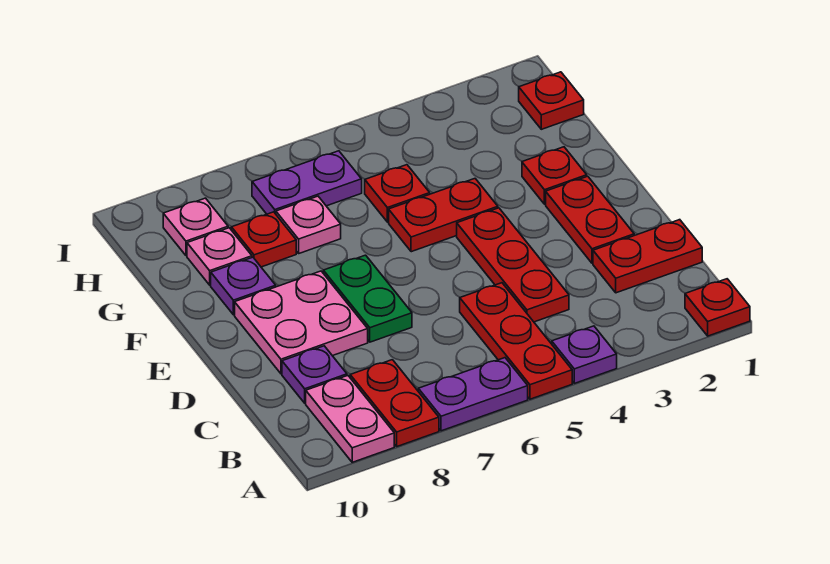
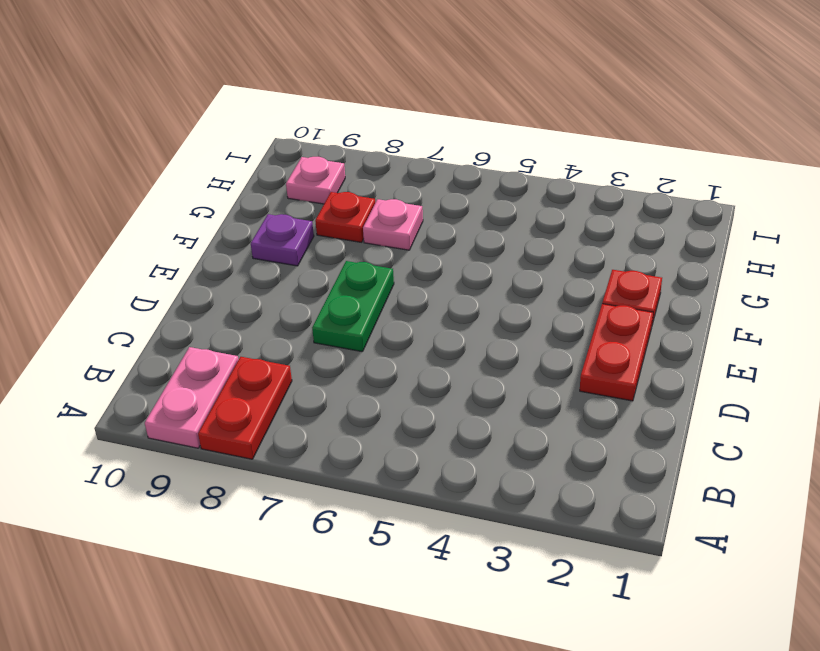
none -> red 1x1 plate [685,279,750,336]
none -> purple 1x1 plate [552,326,617,383]
none -> red 1x3 plate [460,283,572,399]

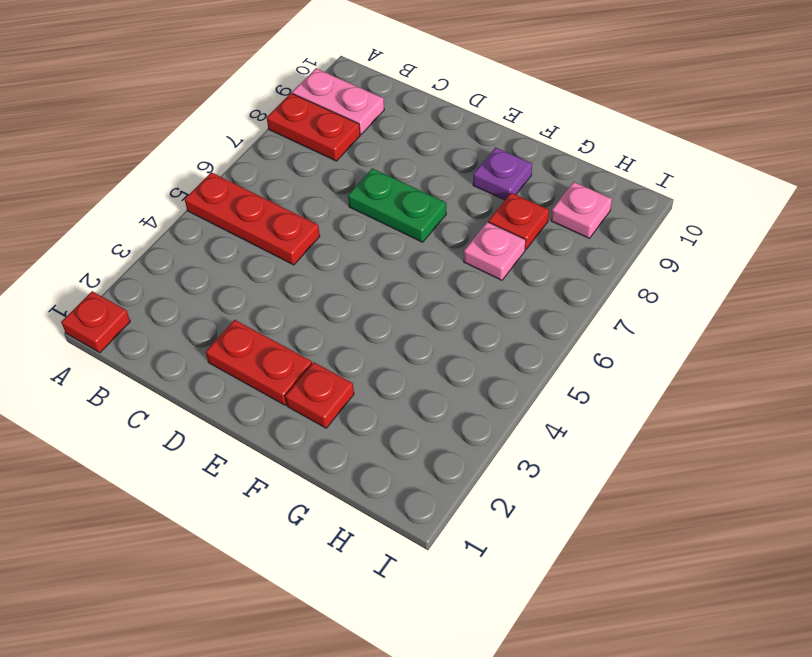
none -> purple 1x1 plate [552,326,617,383]
none -> purple 1x2 plate [418,358,528,431]
none -> red 1x2 plate [593,220,702,293]

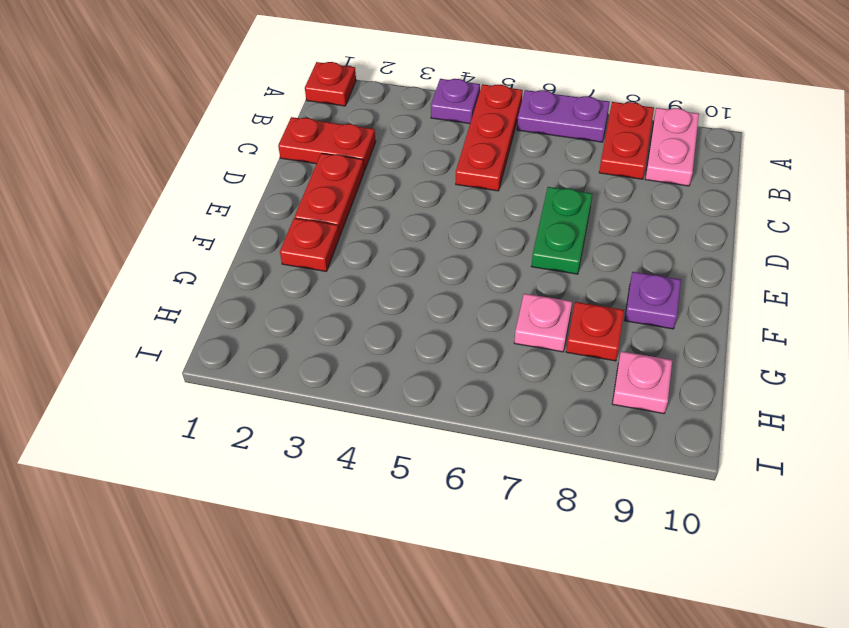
none -> red 1x3 plate [457,208,569,322]
none -> purple 1x1 plate [282,346,347,403]
none -> pink 2x2 plate [235,271,368,374]

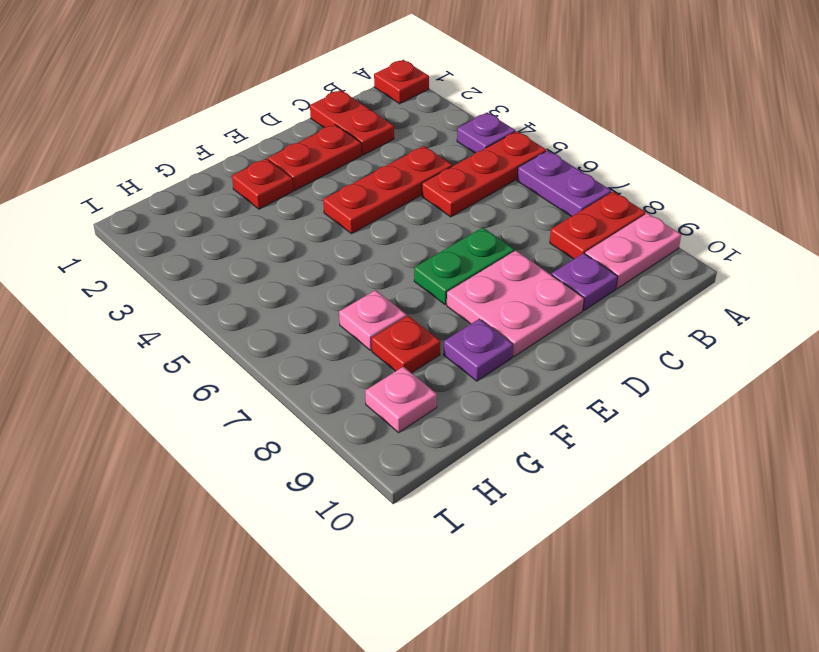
none -> red 1x2 plate [389,179,498,252]
none -> red 1x1 plate [365,165,430,222]
none -> pink 1x1 plate [187,228,252,285]

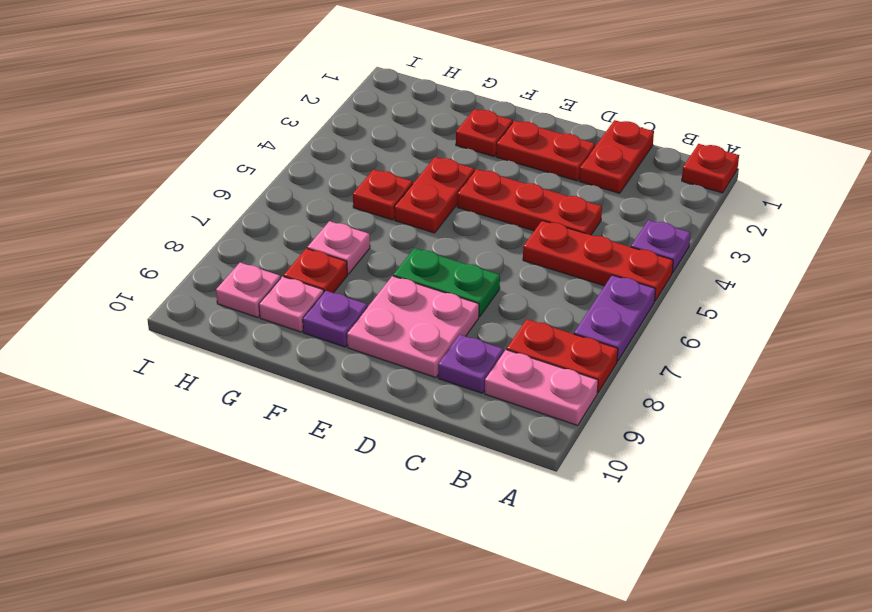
none -> red 1x1 plate [519,72,584,129]
none -> purple 1x2 plate [252,151,362,214]

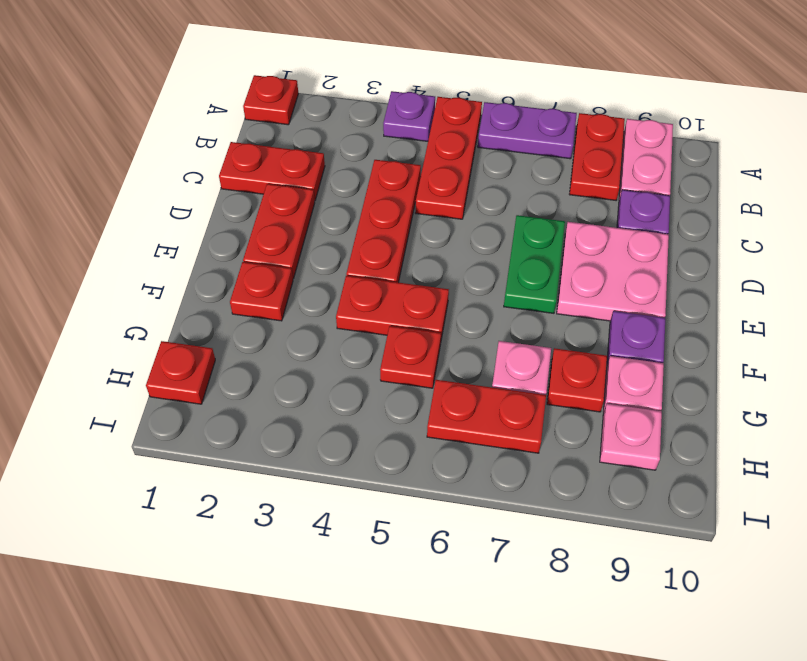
red 1x2 plate [427,380,546,453] -> purple 1x2 plate [252,151,362,214]

